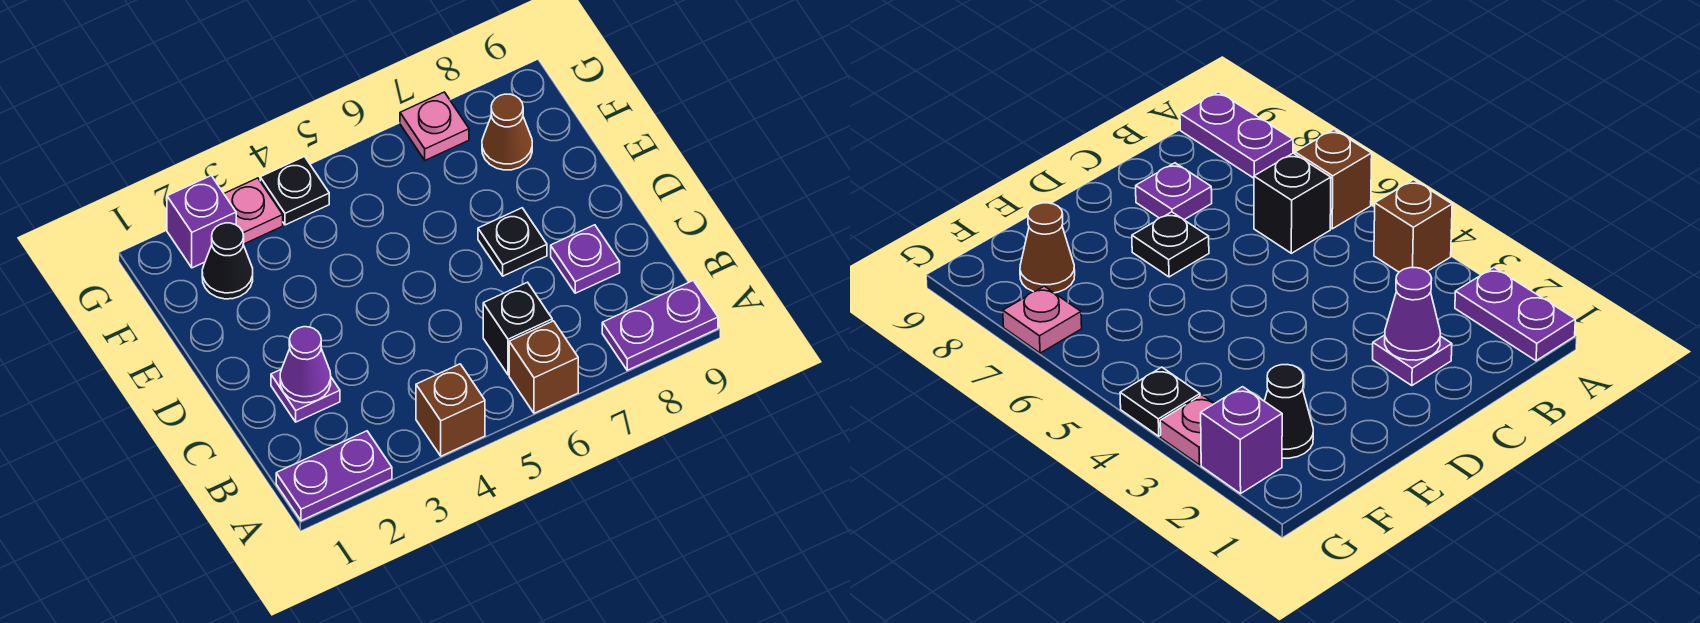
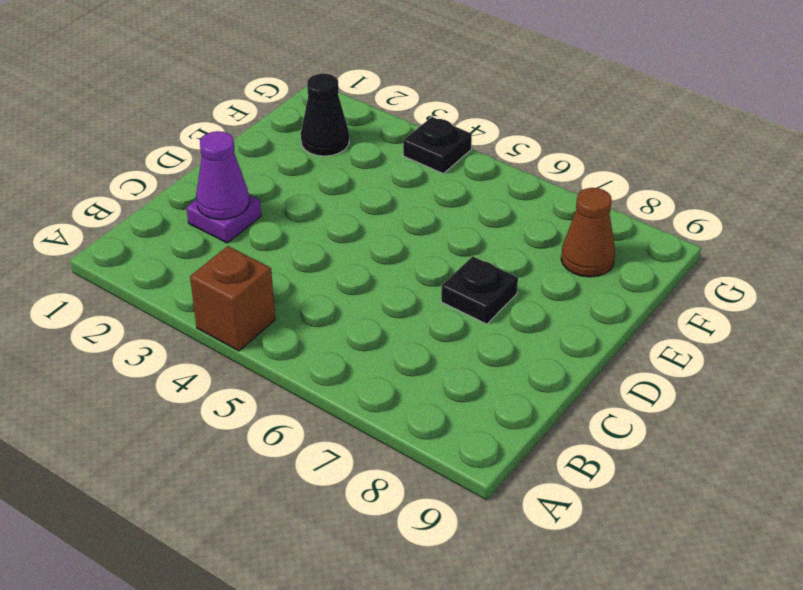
none -> purple 1x2 plate [276,431,392,521]
none -> brown 1x1 brick [509,321,578,413]
none -> purple 1x2 plate [602,281,718,370]

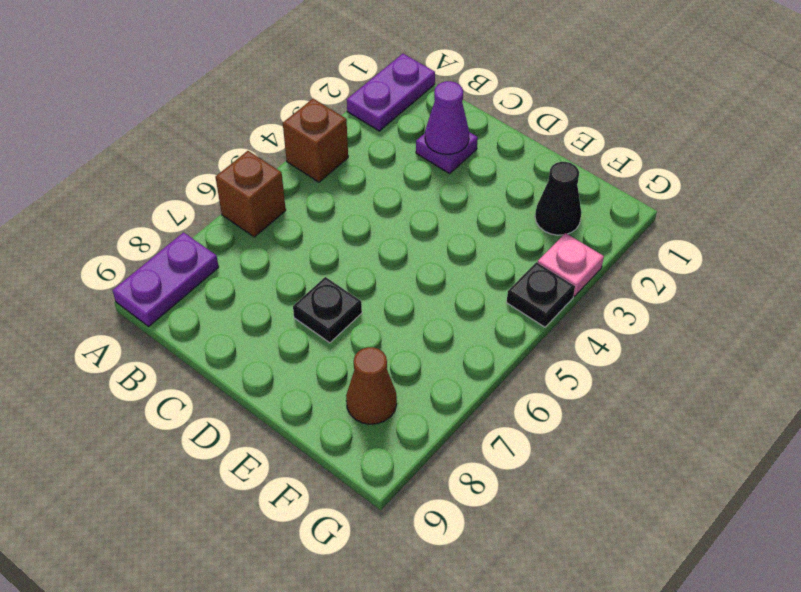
none -> black 1x1 brick [483,282,552,375]
none -> purple 1x1 plate [551,225,620,293]
none -> purple 1x1 brick [167,176,236,268]

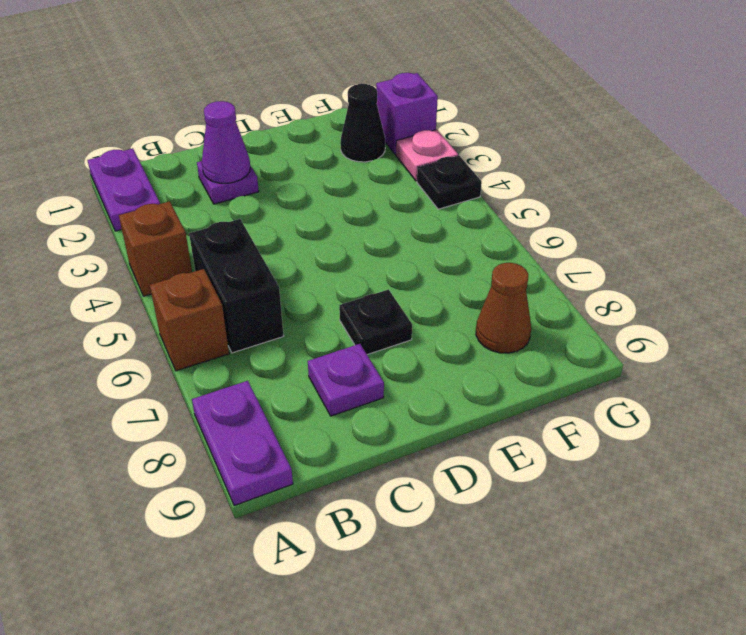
black 1x2 brick [189,219,284,353] -> black 1x1 brick [483,282,552,375]
none -> pink 1x1 plate [400,92,469,160]

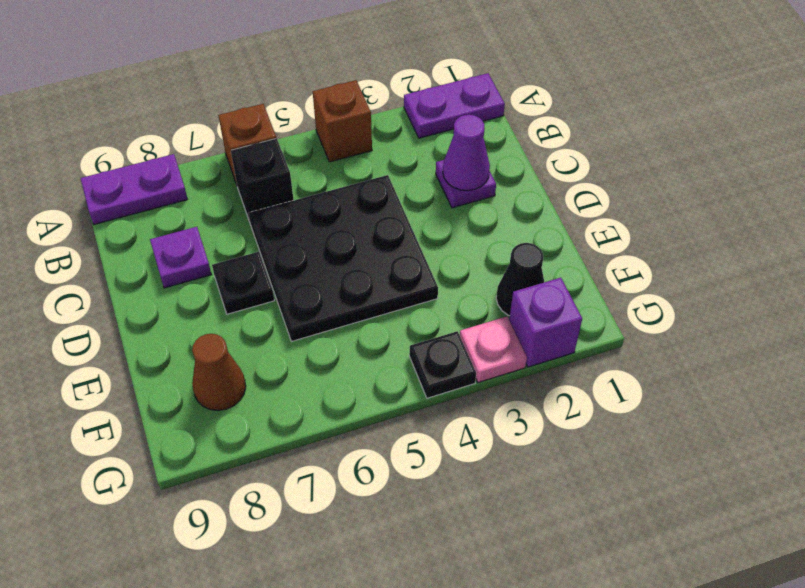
black 3x3 plate [248,175,438,341] -> none
none -> pink 1x1 plate [400,92,469,160]

